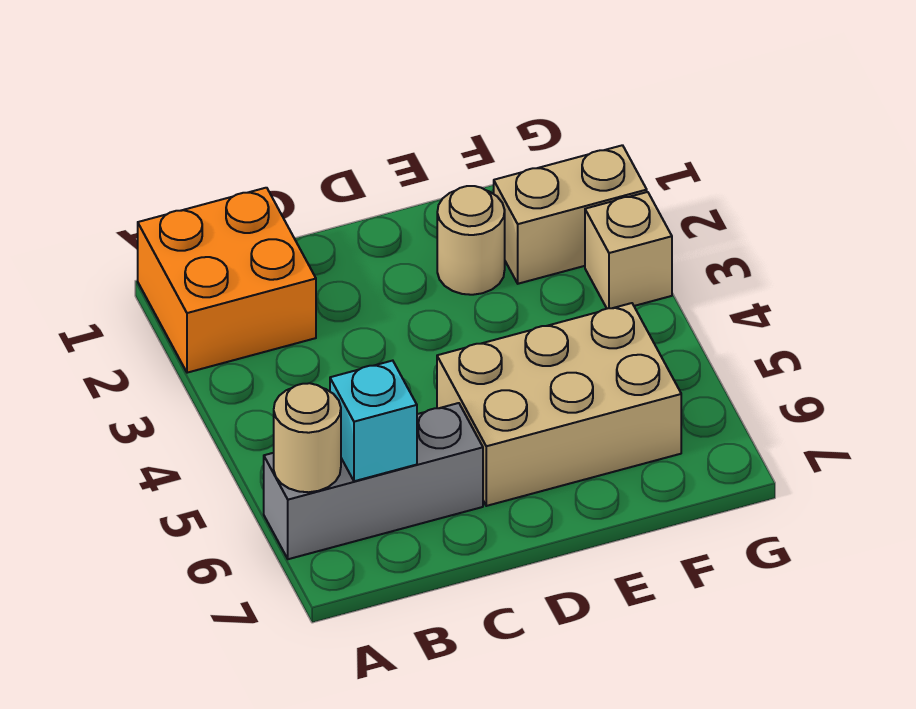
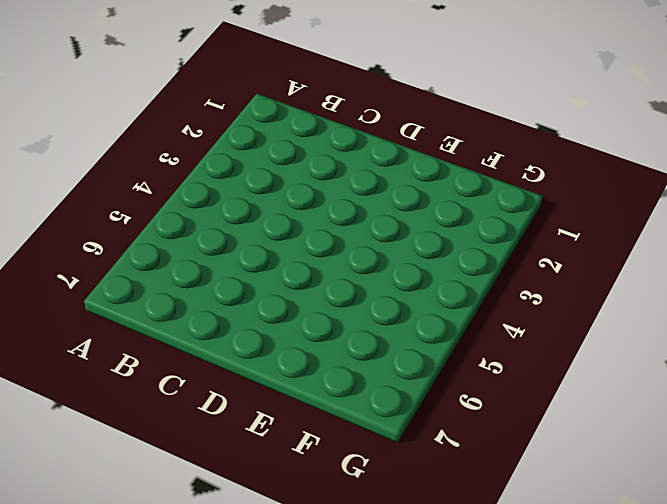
none -> orange 2x2 brick [138,188,316,373]
none -> grey 1x3 brick [264,403,483,559]

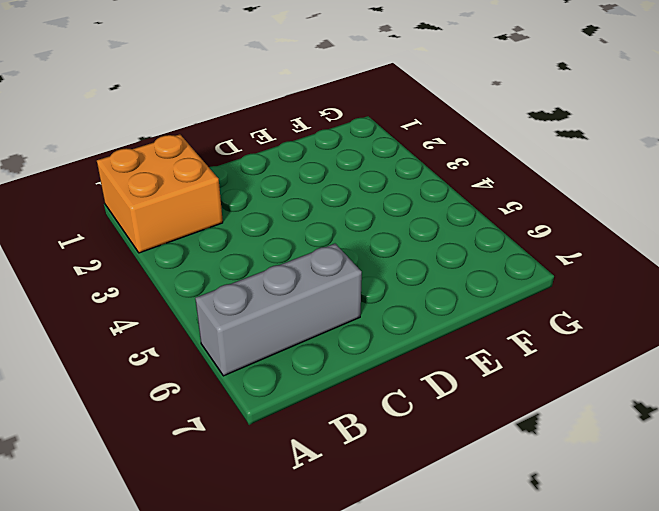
none -> tan 2x3 brick [437,303,681,506]
none -> tan 1x1 round brick [437,186,505,295]

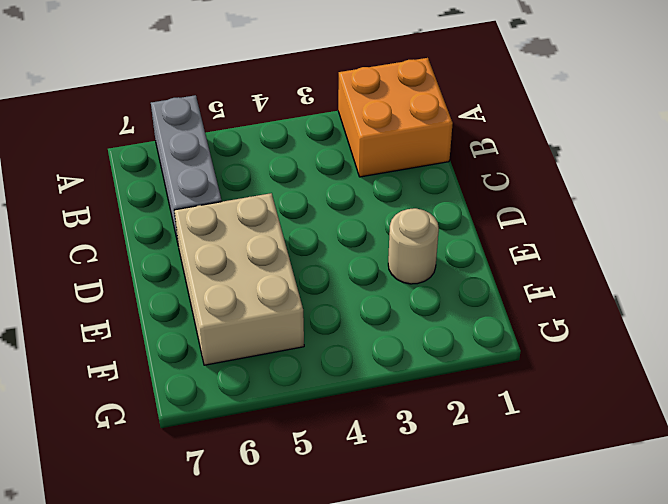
none -> tan 1x2 brick [494,145,647,284]
none -> tan 1x1 brick [585,192,672,309]

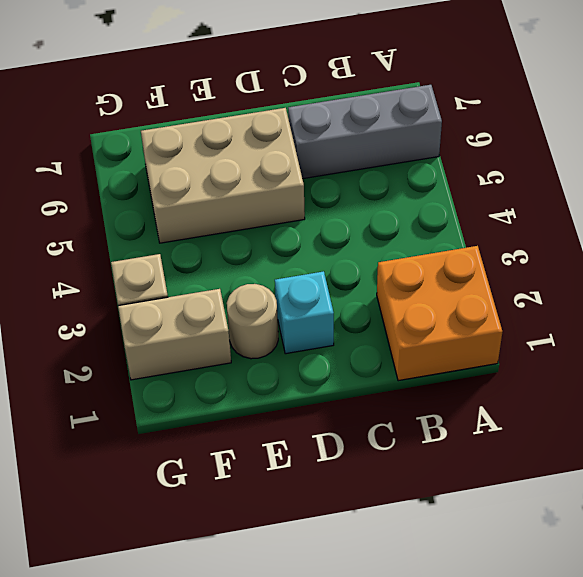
cyan 1x1 brick [275,271,334,354] -> cyan 1x1 brick moved to [330,361,417,481]
none -> tan 1x1 round brick [274,383,341,492]

